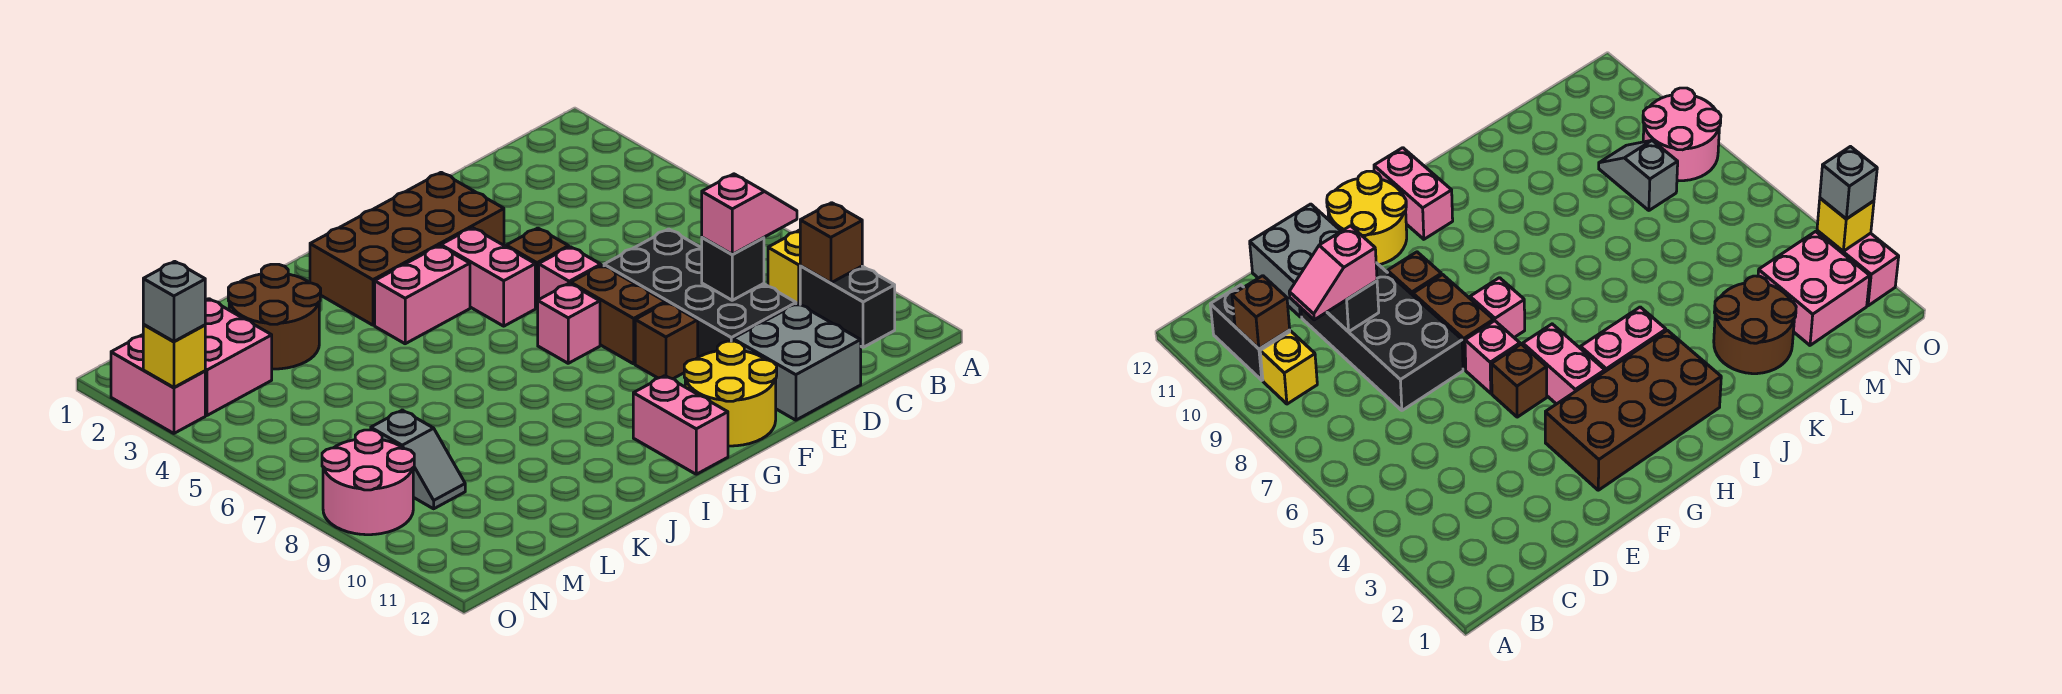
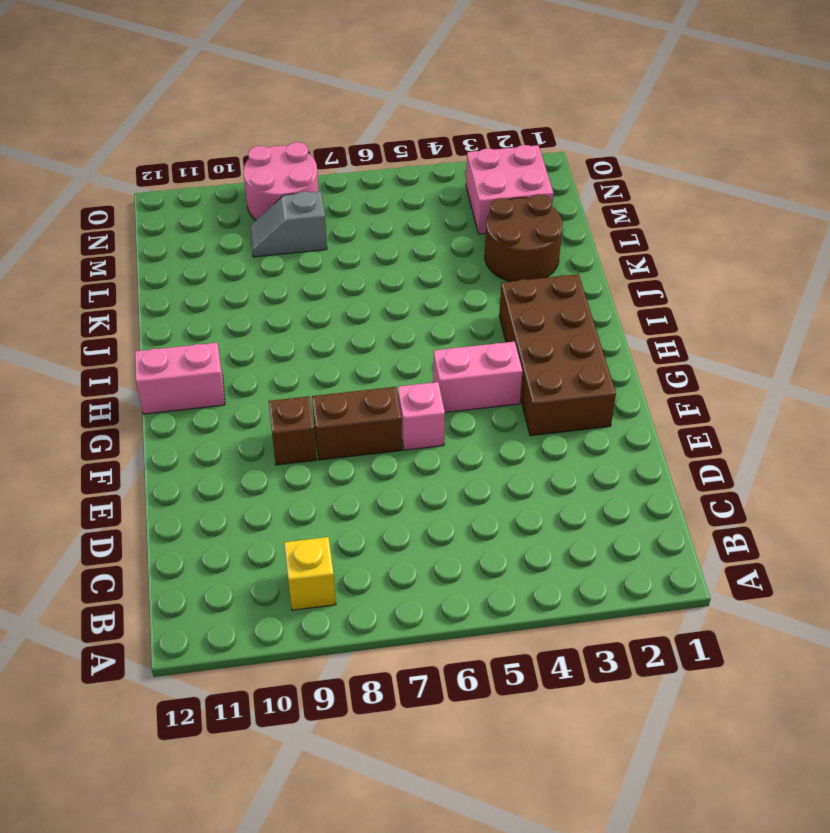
none -> black 1x2 brick [800,266,895,347]
none -> black 2x4 brick [604,229,796,357]
none -> grey 2x2 brick [733,303,861,420]

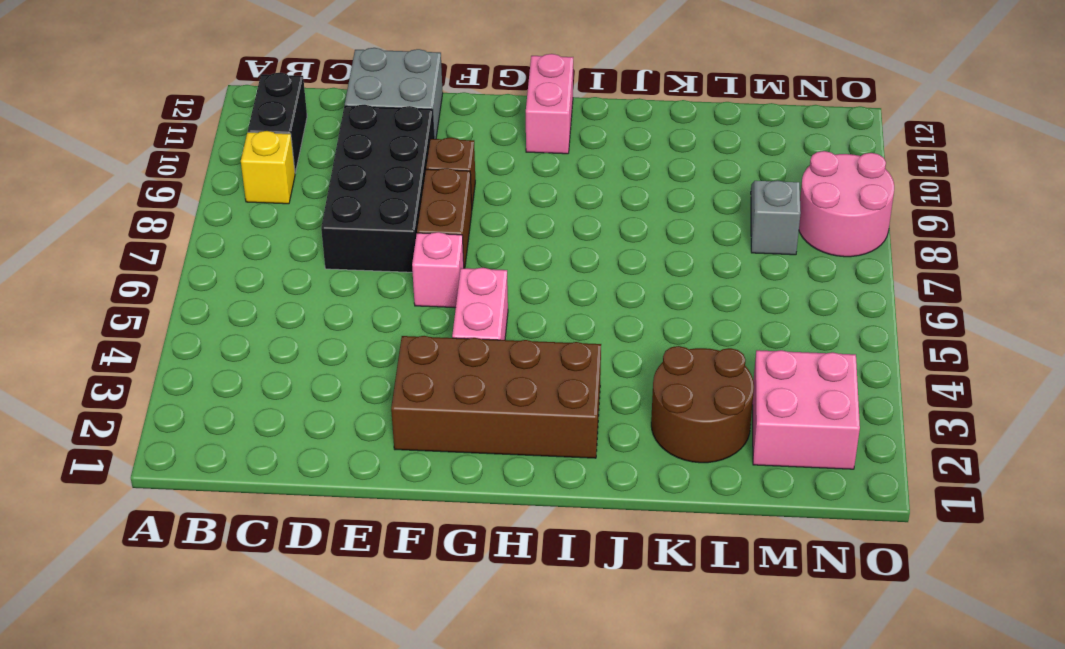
none -> brown 1x1 brick [506,228,569,308]
none -> yellow 2x2 round brick [684,341,777,446]
none -> pink 1x1 brick [538,283,600,363]

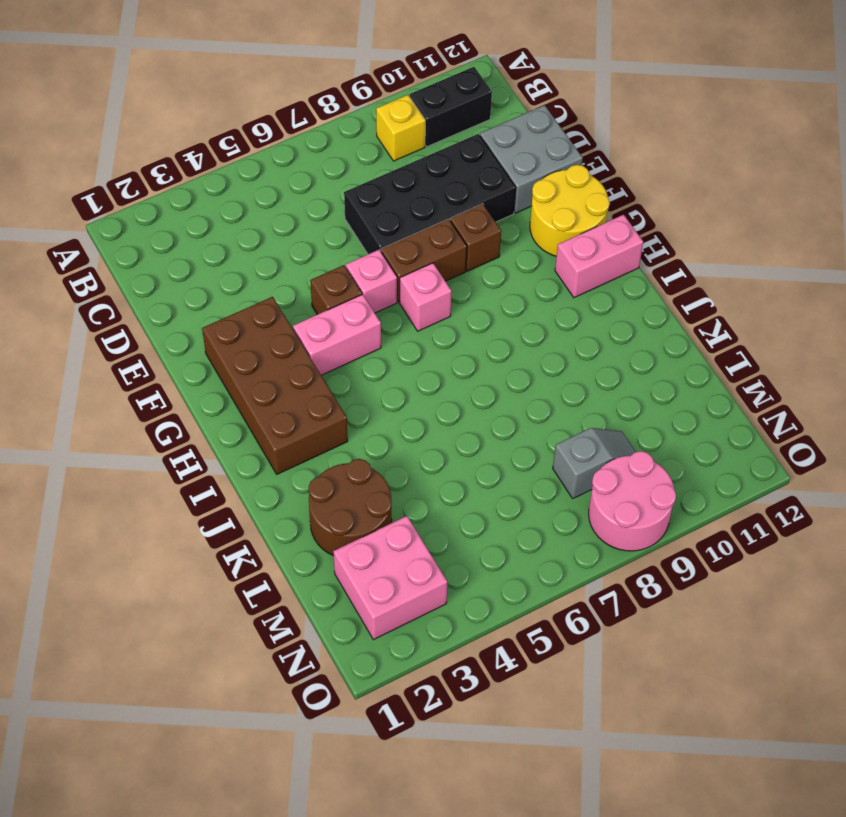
none -> pink 1x2 brick [375,246,470,344]
none -> pink 1x2 brick [111,335,205,433]
none -> brown 1x1 brick [800,203,862,283]

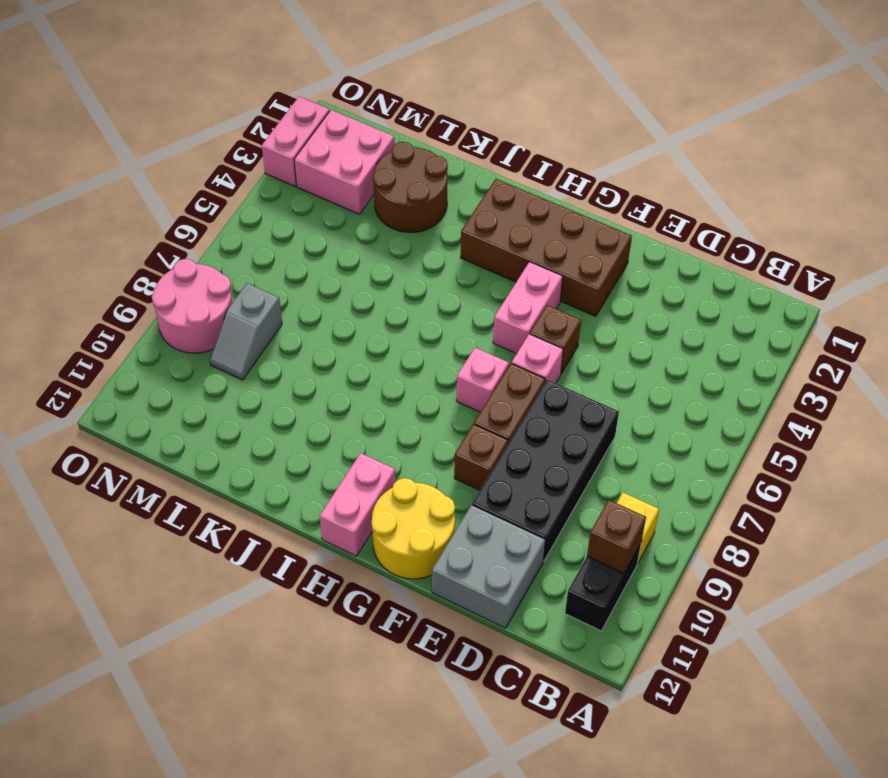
none -> pink 1x2 brick [375,246,470,344]
none -> black 1x1 brick [702,237,764,300]
none -> yellow 1x1 brick [143,325,205,387]

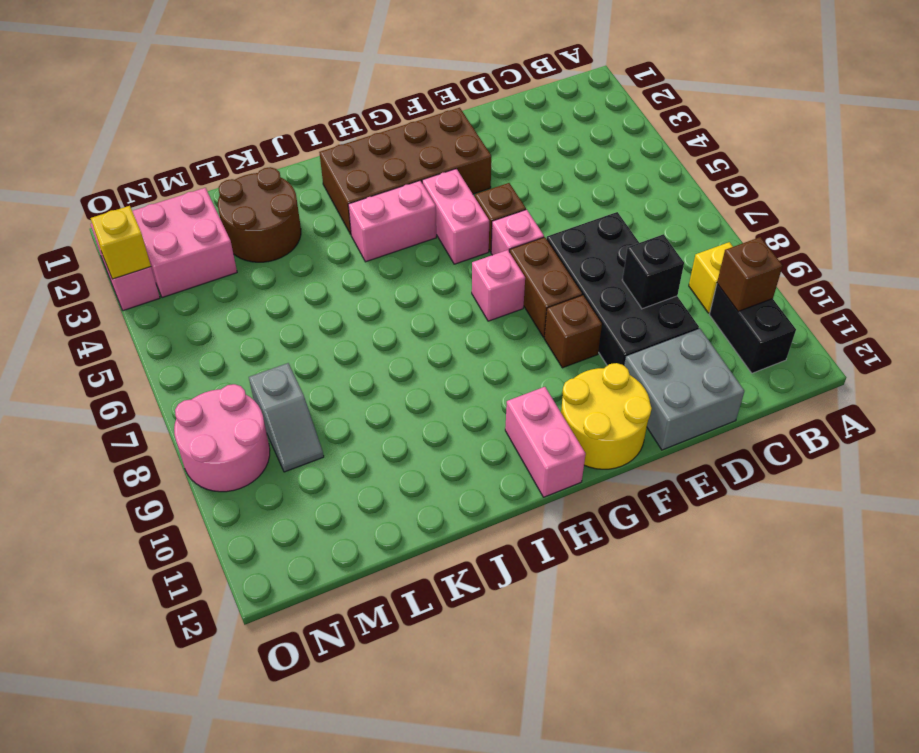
none -> pink 1x2 slope [702,174,797,254]
none -> grey 1x1 brick [143,261,205,341]

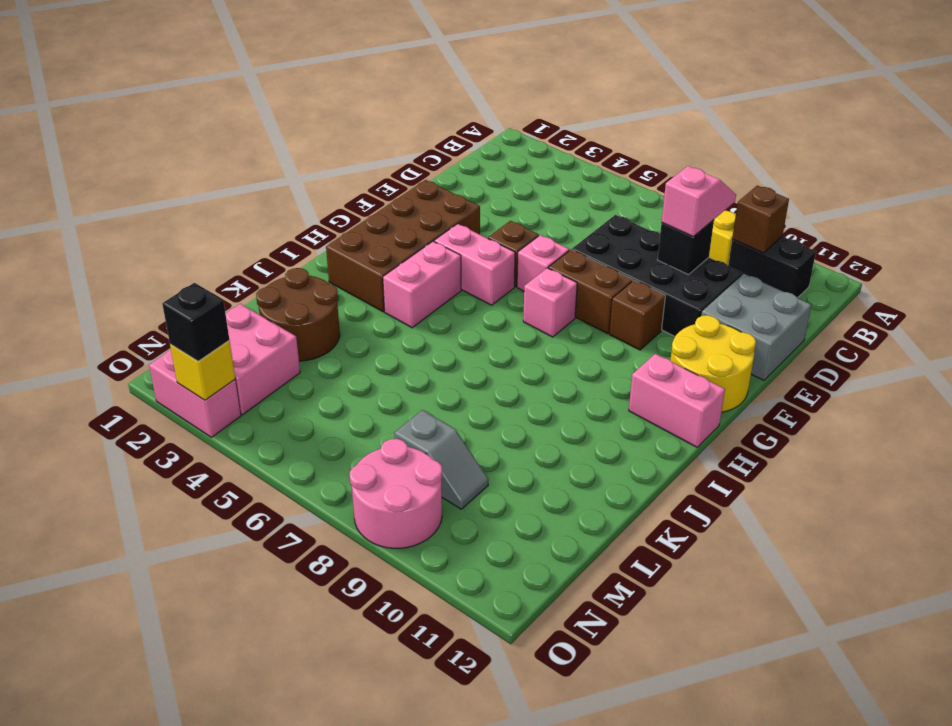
black 1x1 brick [162,283,229,361] -> grey 1x1 brick [143,261,205,341]

